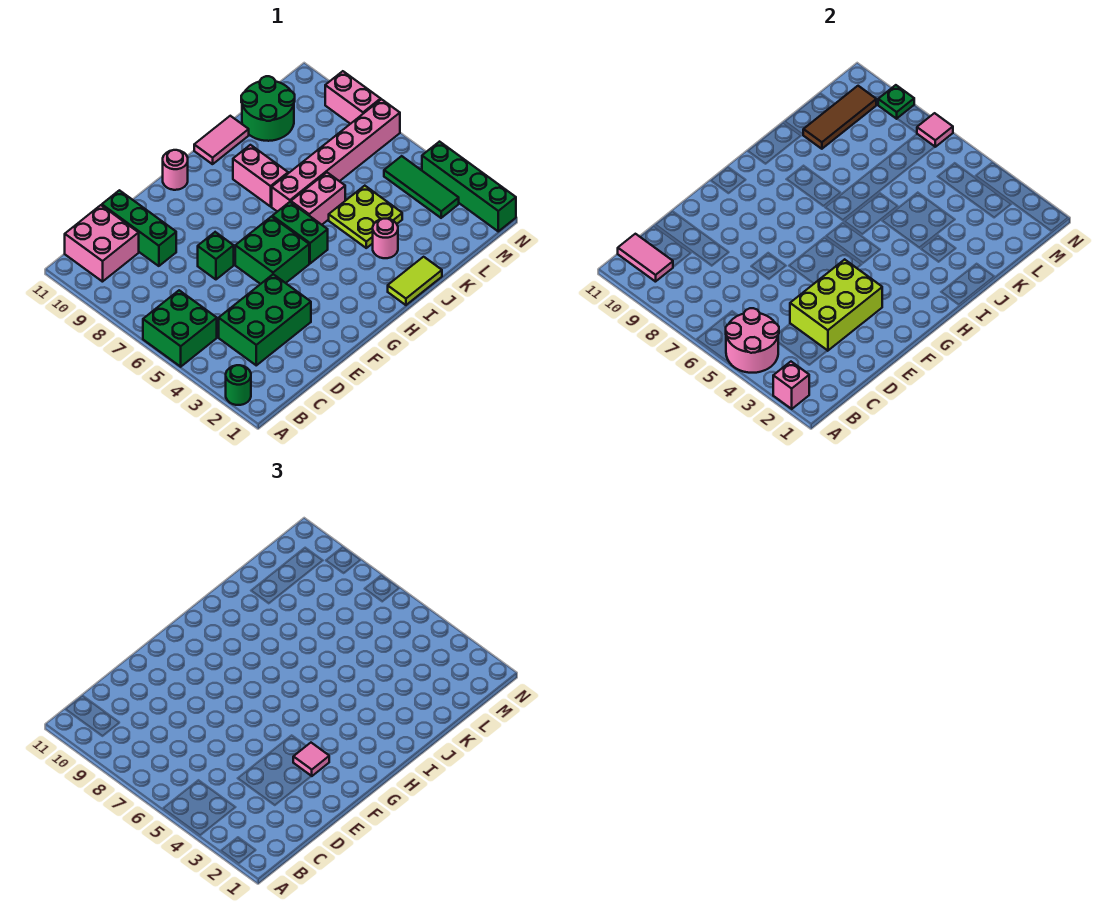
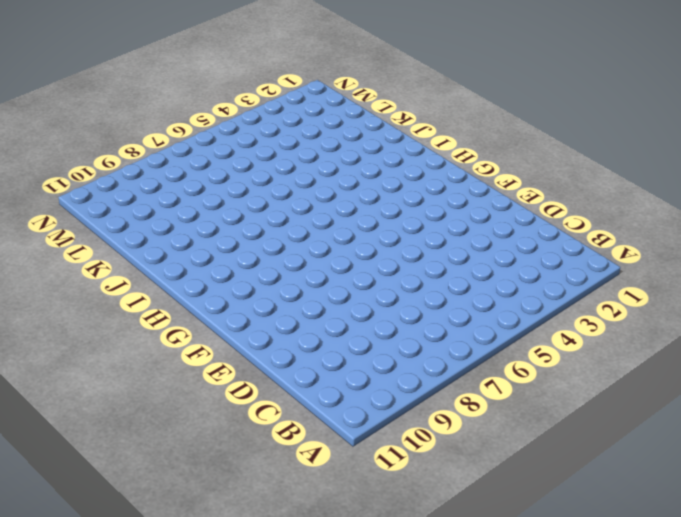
none -> green 1x1 round brick [226,365,251,405]
none -> green 2x2 brick [143,290,217,367]
none -> pink 2x2 brick [65,205,139,282]

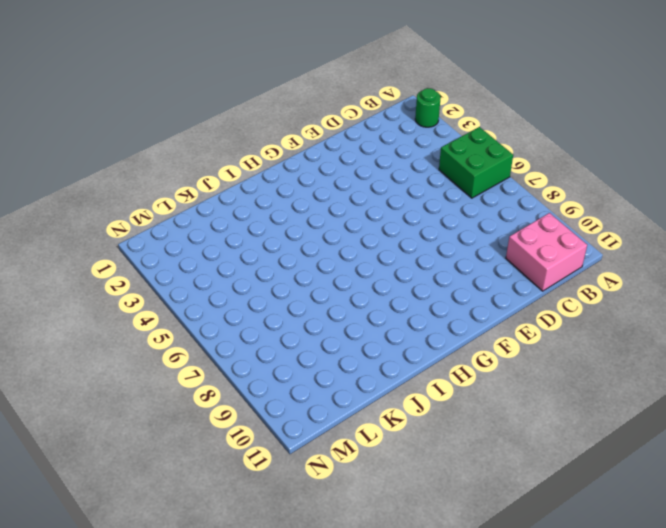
none -> green 2x3 brick [219,274,311,365]
none -> green 1x3 brick [102,190,176,266]
none -> green 1x1 brick [198,232,234,279]

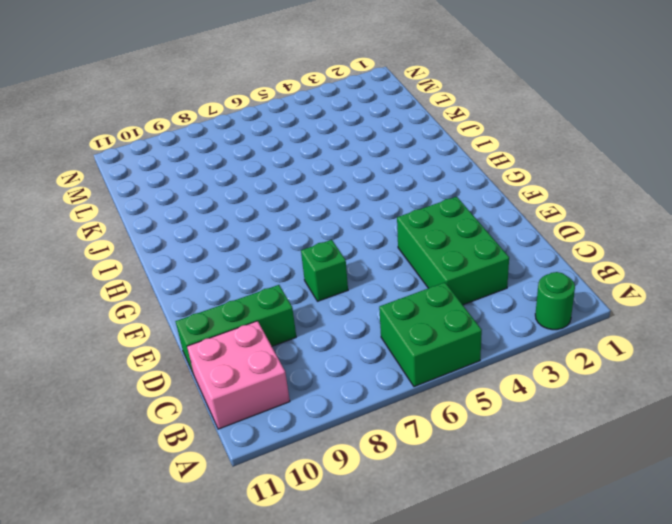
none -> green 2x2 brick [235,217,309,284]
none -> pink 1x1 round brick [163,150,188,190]
none -> green 1x2 brick [272,202,328,263]

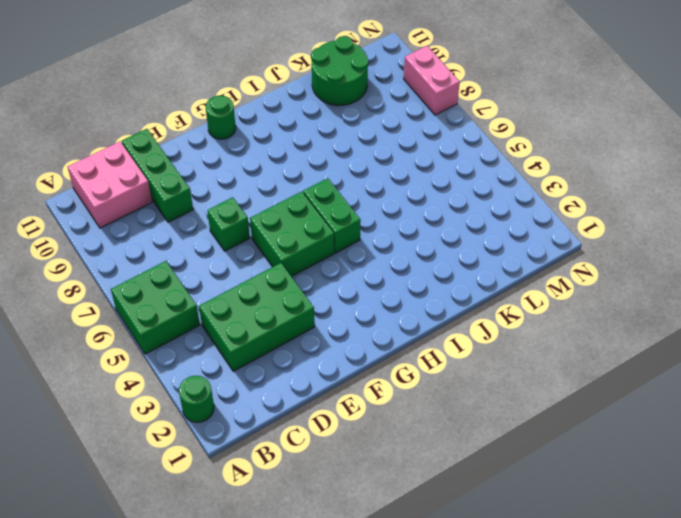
green 1x1 round brick [206,96,236,139] -> pink 1x1 round brick [163,150,188,190]
none -> lime 1x2 tile [388,257,442,305]
none -> pink 1x2 brick [291,173,345,225]
none -> pink 1x6 brick [272,99,400,212]

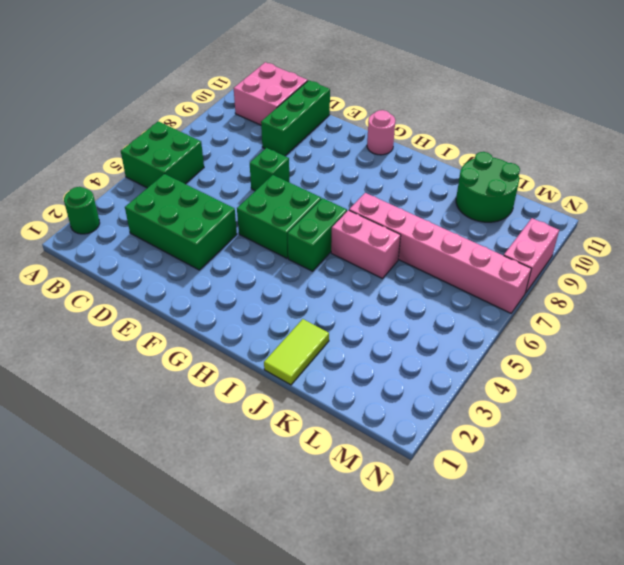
lime 1x2 tile [264,319,329,385] -> lime 1x2 tile turned to [388,257,442,305]
none -> pink 1x2 brick [233,145,288,206]
none -> pink 1x2 tile [194,116,249,164]
none -> pink 1x1 round brick [373,219,398,258]

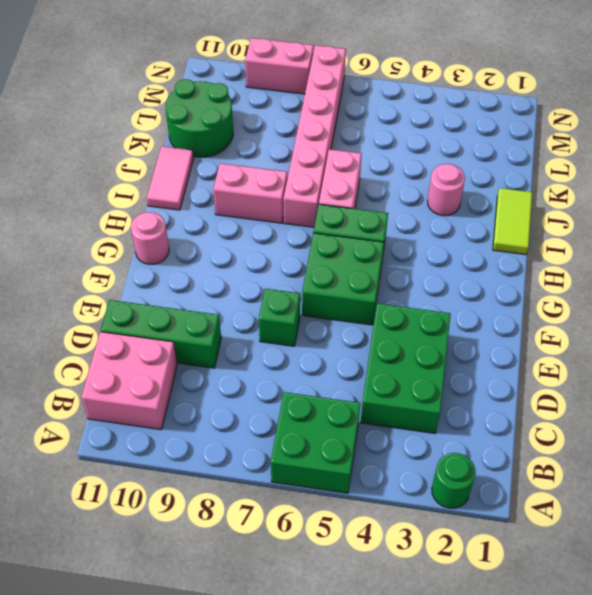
none -> lime 2x2 plate [329,186,402,248]
none -> green 1x3 tile [384,156,459,218]
none -> green 1x4 brick [422,142,516,231]

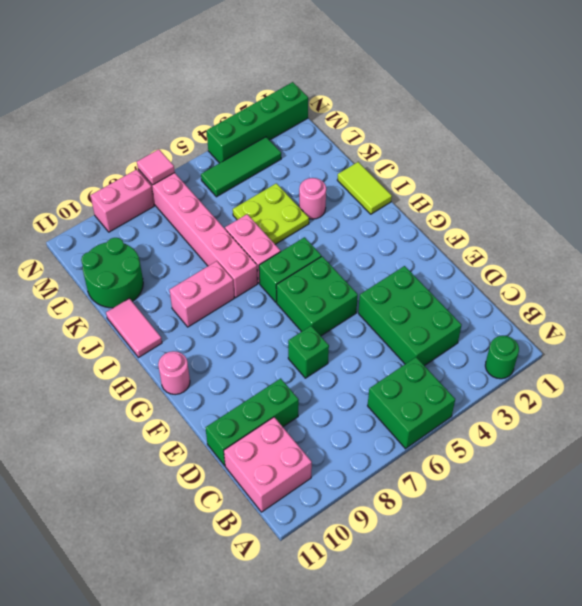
none -> pink 1x1 brick [773,362,809,409]
none -> pink 2x2 round brick [726,308,779,373]
none -> pink 1x2 tile [618,234,673,282]

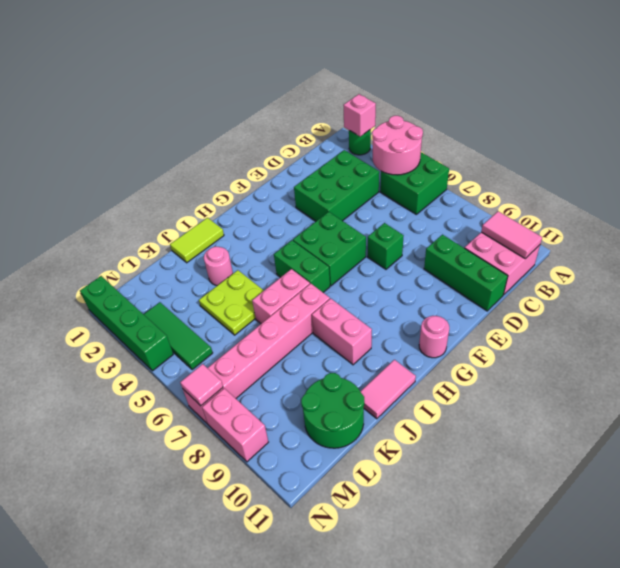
none -> lime 2x3 brick [790,259,882,351]
none -> brown 1x3 tile [803,86,876,149]
none -> green 1x1 plate [878,85,914,119]

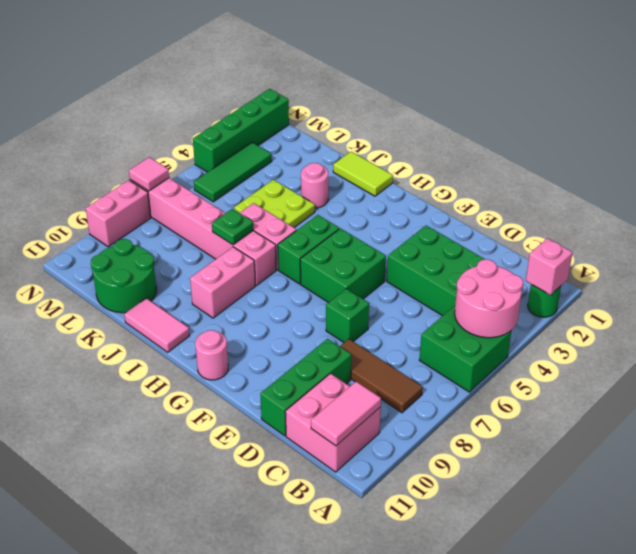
brown 1x3 tile [340,339,423,413] -> brown 1x3 tile moved to [803,86,876,149]
green 1x1 plate [212,209,253,245] -> green 1x1 plate moved to [878,85,914,119]
none -> lime 2x3 brick [790,259,882,351]
none -> pink 1x1 tile [293,743,329,776]

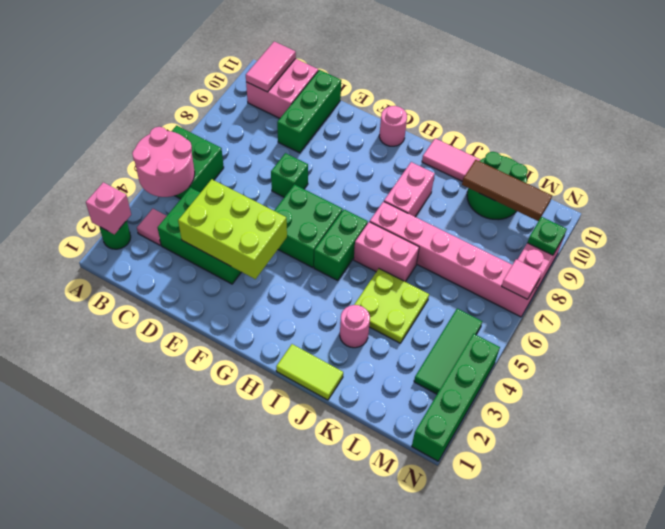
pink 1x1 tile [137,209,166,245] -> pink 1x1 tile moved to [293,743,329,776]

